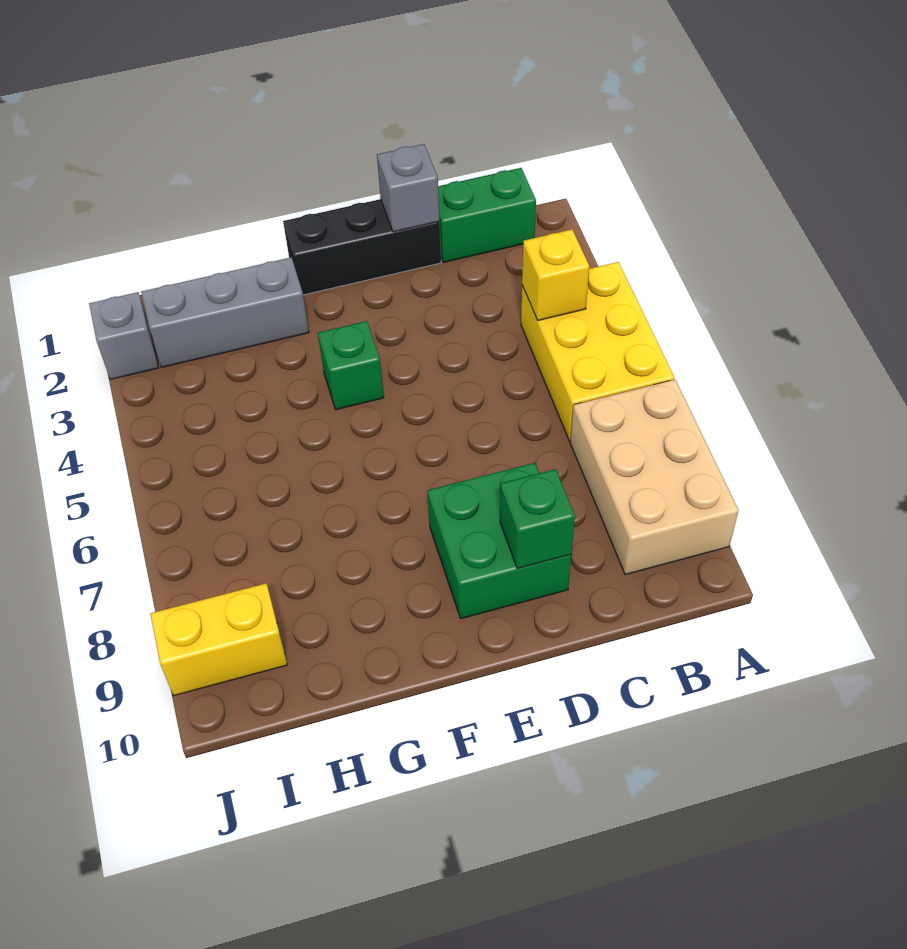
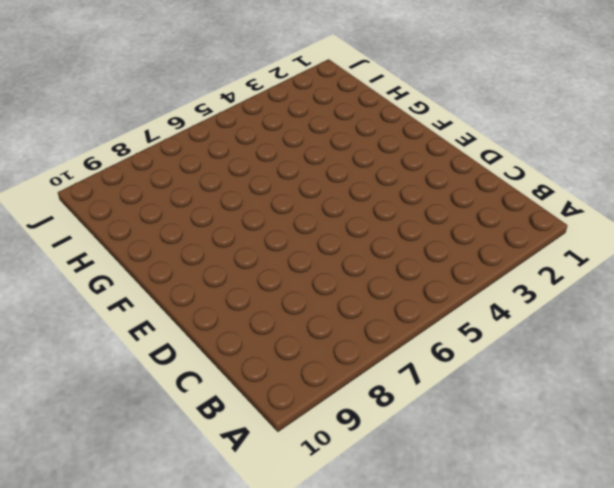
none -> yellow 2x3 brick [521,262,674,441]
none -> tan 2x3 brick [570,380,739,575]
none -> green 1x2 brick [438,168,536,262]

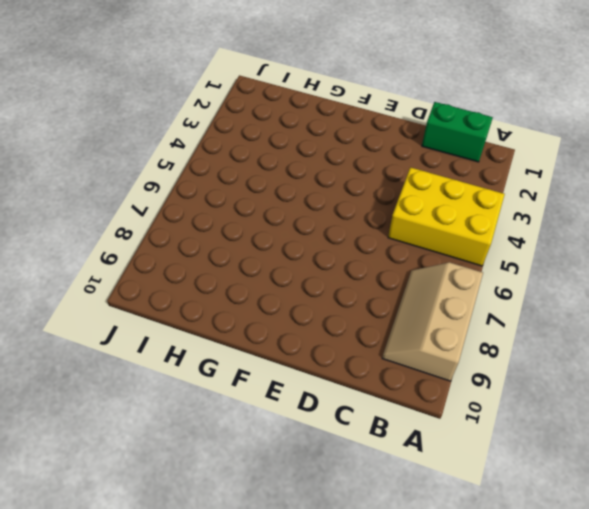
yellow 2x3 brick [388,167,505,266] -> yellow 2x3 brick turned to [521,262,674,441]
tan 2x3 slope [382,262,483,381] -> tan 2x3 brick [570,380,739,575]
none -> black 1x3 brick [283,199,441,295]
none -> green 2x2 brick [427,463,571,619]
none -> green 1x1 brick [318,321,384,410]

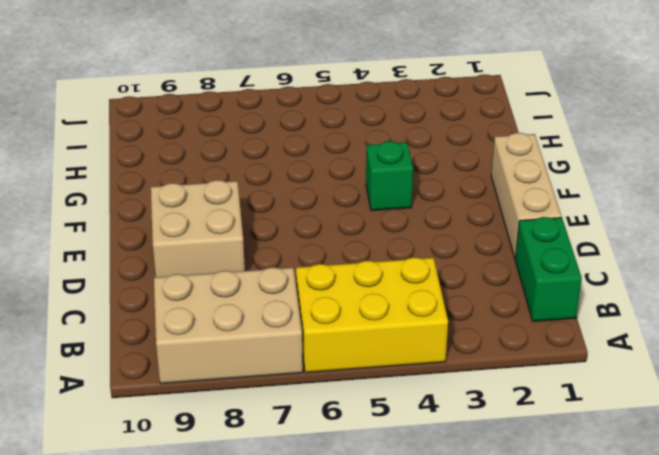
tan 1x3 brick [491,133,562,258] -> black 1x3 brick [283,199,441,295]
tan 2x2 brick [151,180,245,277] -> green 2x2 brick [427,463,571,619]
none -> grey 1x3 brick [141,257,309,367]
none -> yellow 1x2 brick [150,583,287,696]
none -> grey 1x1 brick [89,292,159,379]

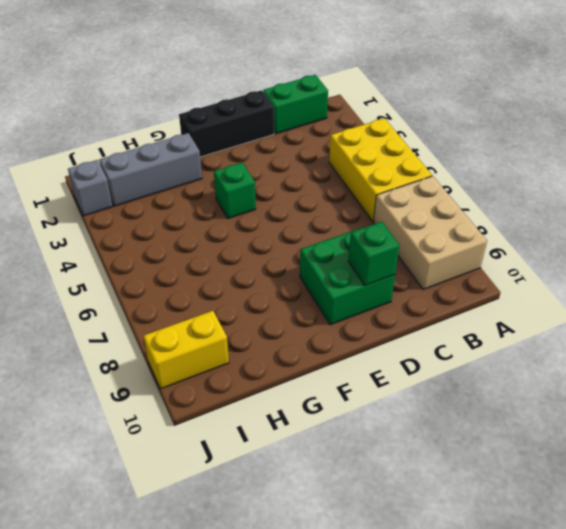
none -> yellow 1x1 brick [522,229,589,320]
none -> grey 1x1 brick [377,144,440,232]

